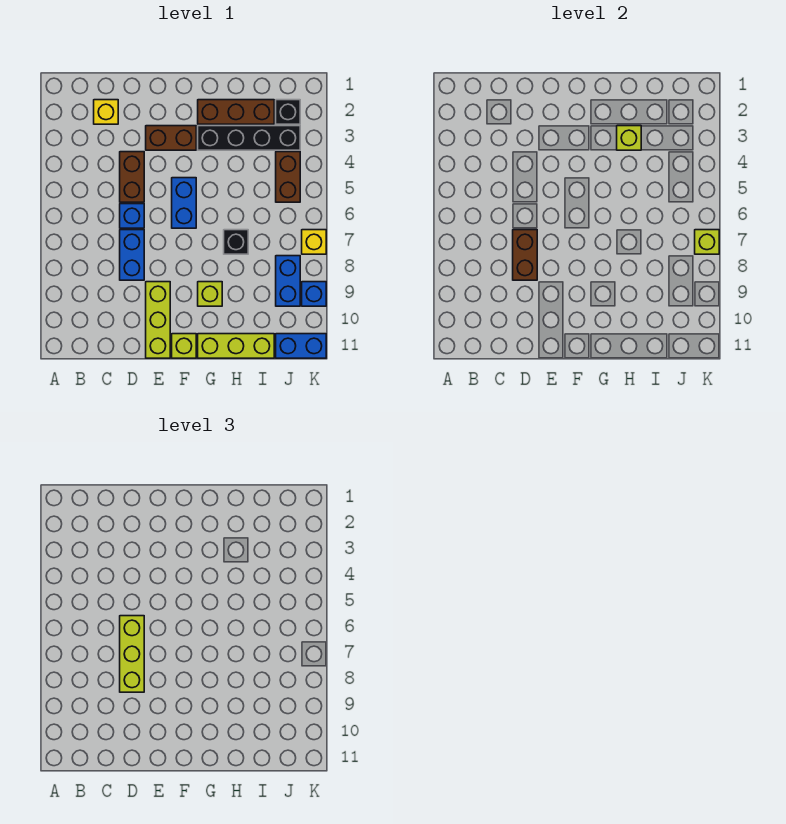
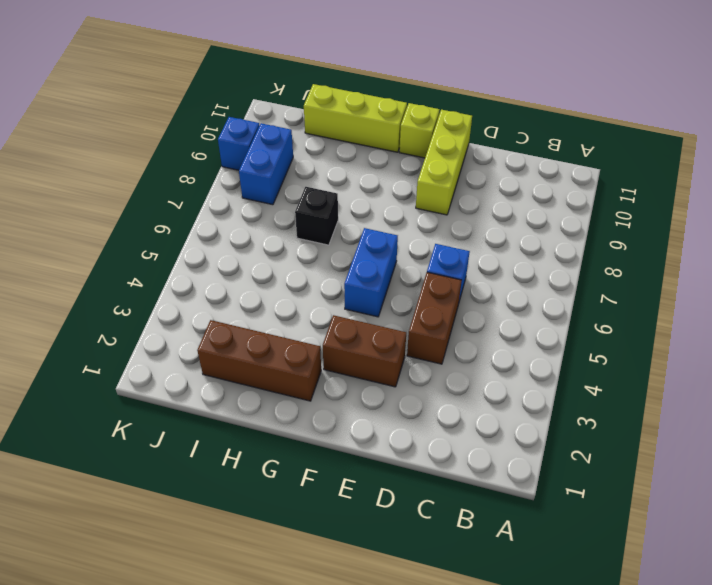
none -> yellow 1x1 brick [94,100,118,124]
none -> blue 1x2 brick [120,230,144,280]
none -> black 1x4 brick [198,126,300,150]

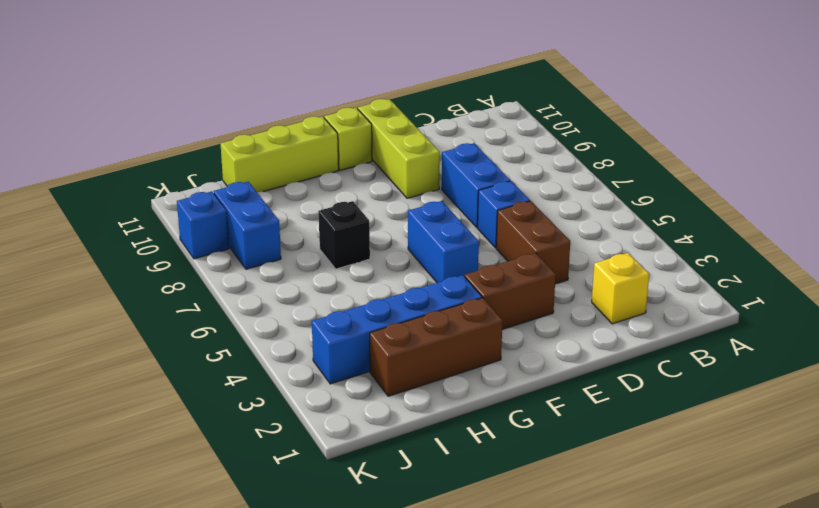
blue 1x4 brick [312,275,482,384] -> black 1x4 brick [198,126,300,150]
none -> lime 1x1 brick [198,282,222,306]
none -> black 1x1 brick [276,100,300,124]
none -> brown 1x2 brick [276,152,300,202]

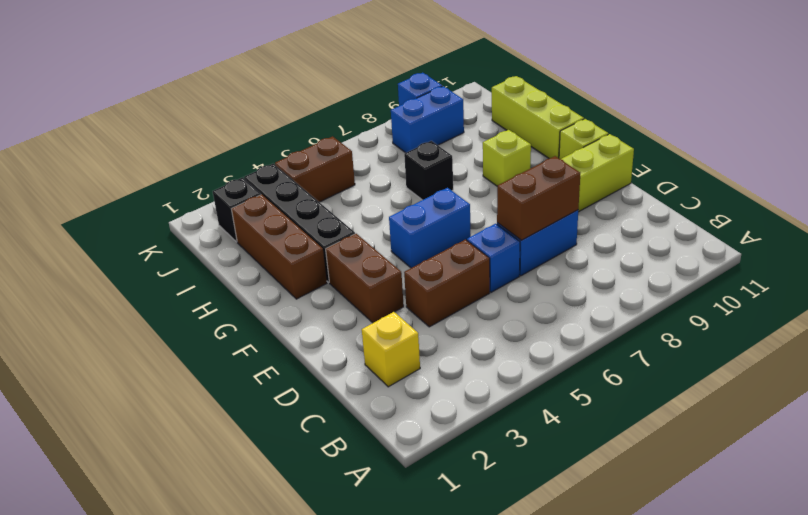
none -> blue 1x2 brick [276,334,326,358]
none -> yellow 1x1 brick [302,230,326,254]
none -> lime 1x1 brick [617,126,641,150]

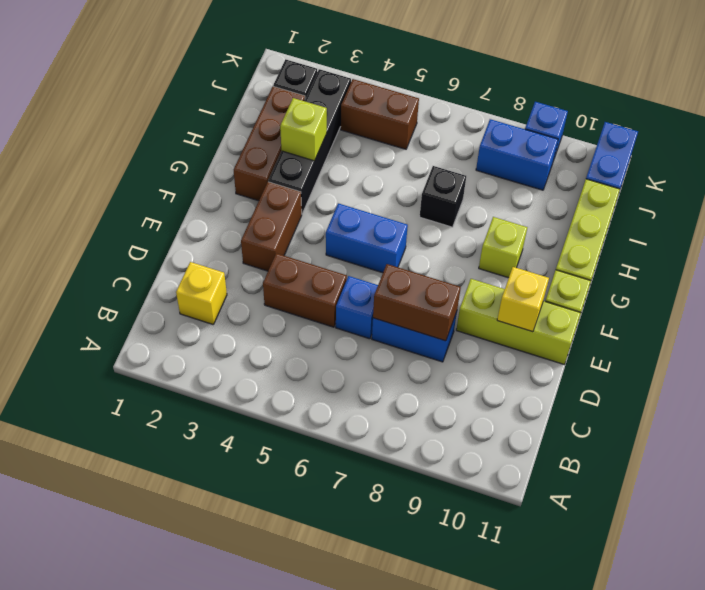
yellow 1x1 brick [497,267,549,332] -> yellow 1x1 brick moved to [302,230,326,254]
none -> lime 1x1 brick [695,230,719,254]
none -> lime 1x3 brick [120,616,144,692]

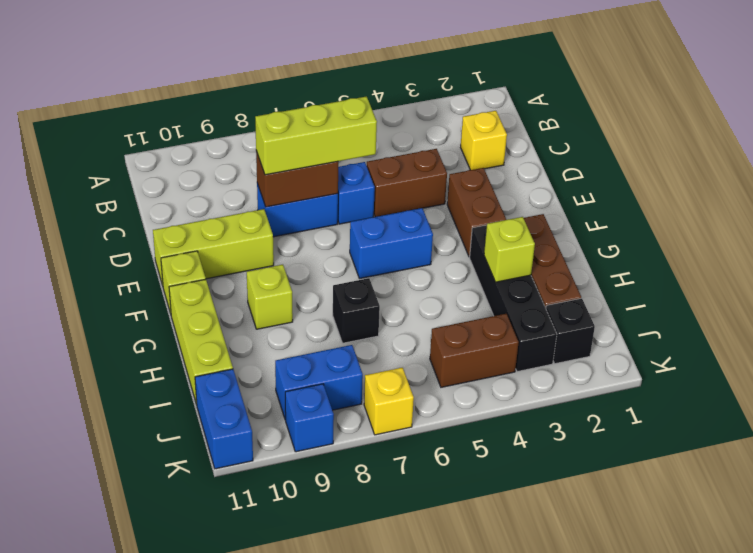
none -> lime 1x1 brick [695,230,719,254]

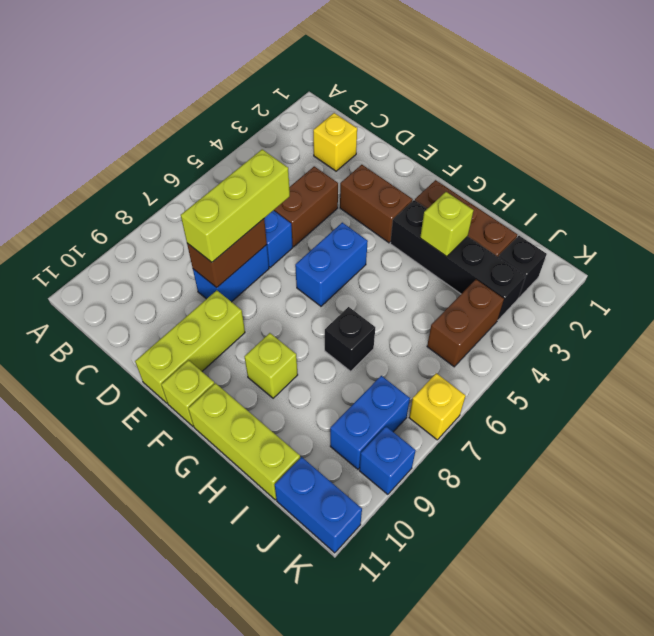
none -> lime 1x1 brick [695,230,719,254]

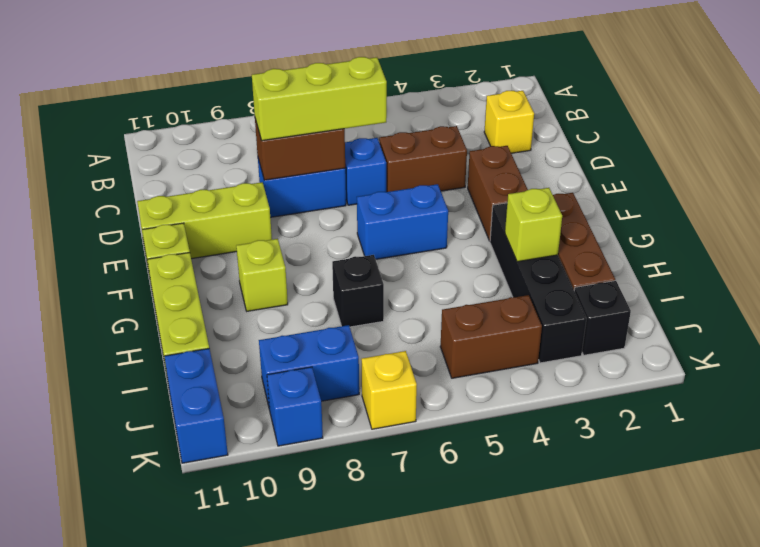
none -> lime 1x1 brick [695,230,719,254]

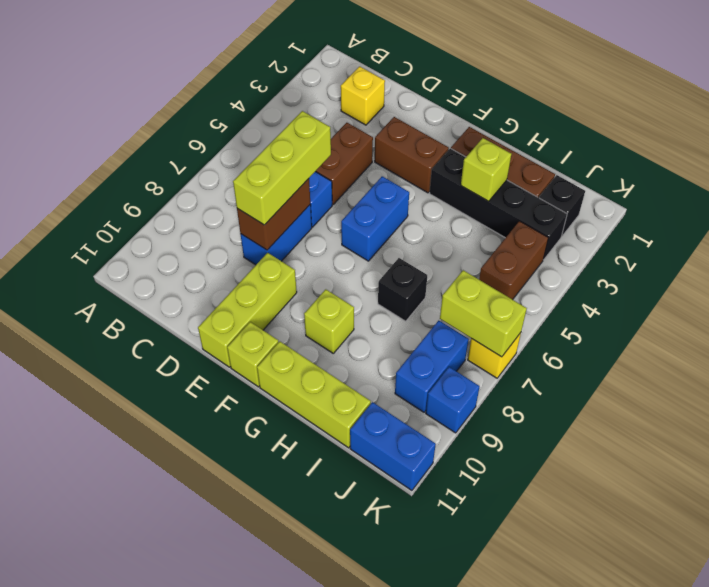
lime 1x2 brick [440,270,527,357] -> lime 1x1 brick [695,230,719,254]

